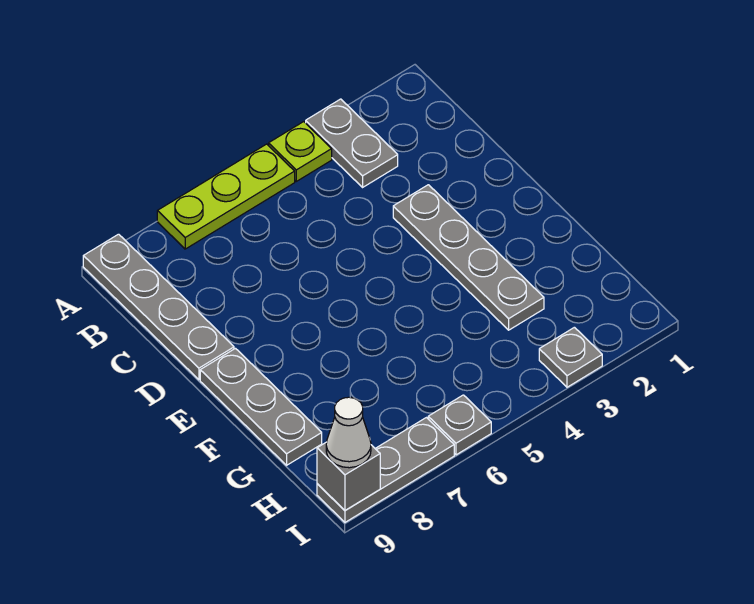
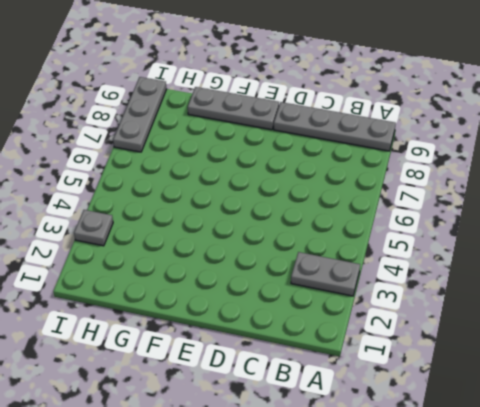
none -> lime 1x1 plate [269,122,332,181]
none -> lime 1x3 plate [157,144,295,249]

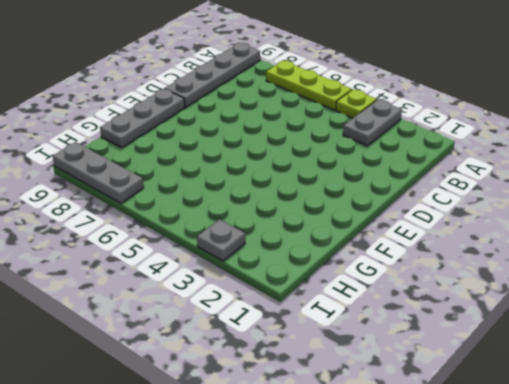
none -> grey 1x4 plate [393,185,544,330]
none -> grey 1x1 plate [428,395,491,455]

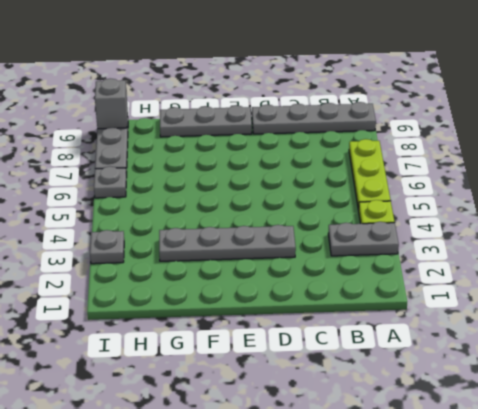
none -> white 1x1 cone [326,397,371,468]

